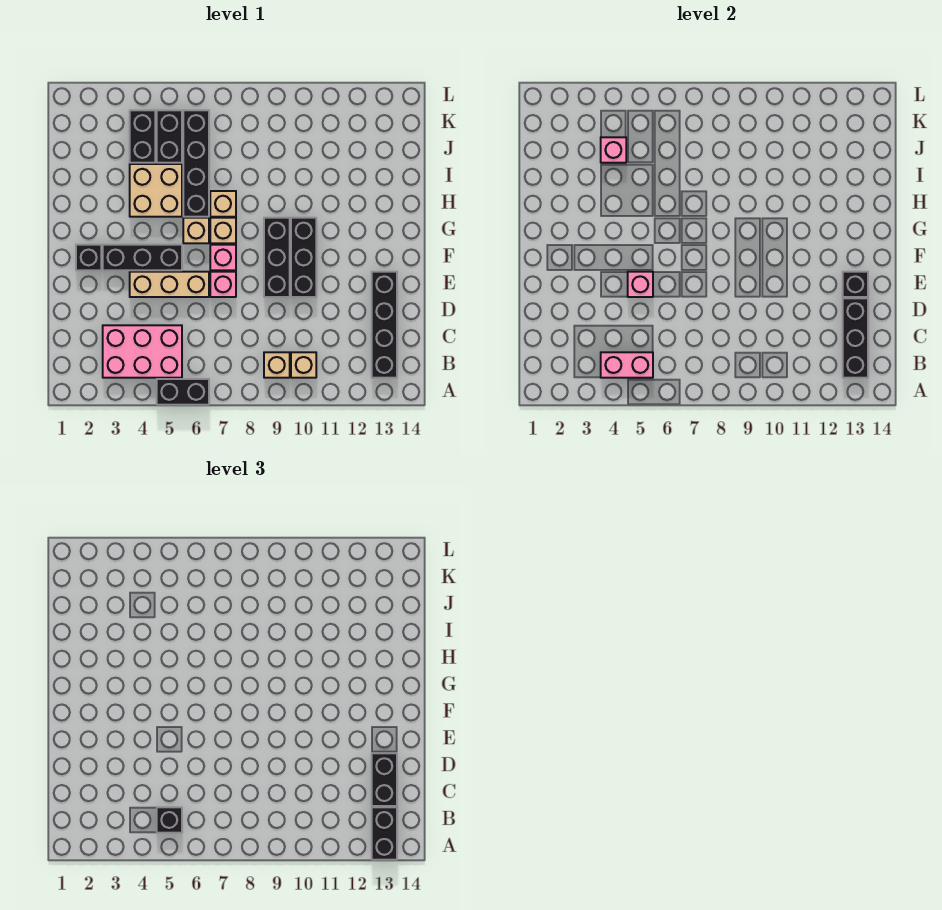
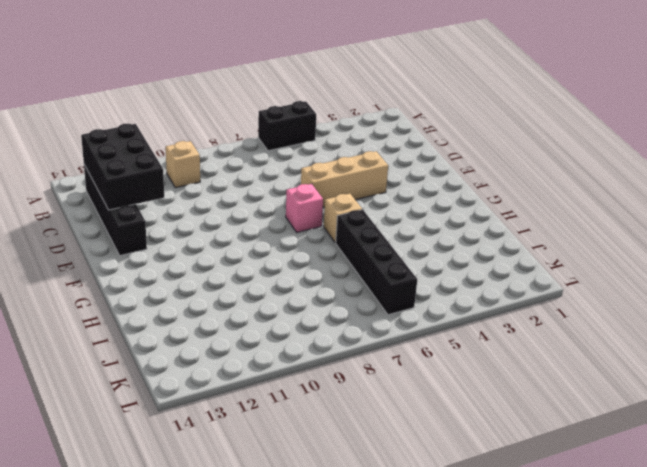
black 2x3 brick [81,124,164,210] -> black 1x3 brick [843,298,868,378]
none -> pink 2x3 brick [103,325,182,378]
none -> tan 1x1 brick [264,352,290,378]
none -> pink 1x1 brick [210,272,236,297]

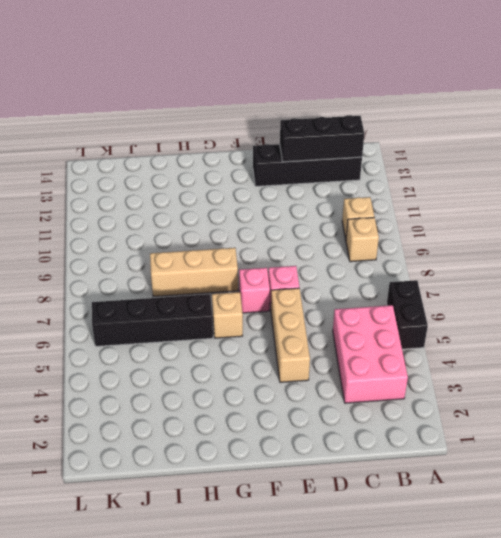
tan 1x3 brick [150,248,238,297] -> none
none -> black 1x3 brick [264,218,290,297]
none -> black 1x3 brick [291,218,316,297]
none -> black 1x1 brick [76,245,101,270]

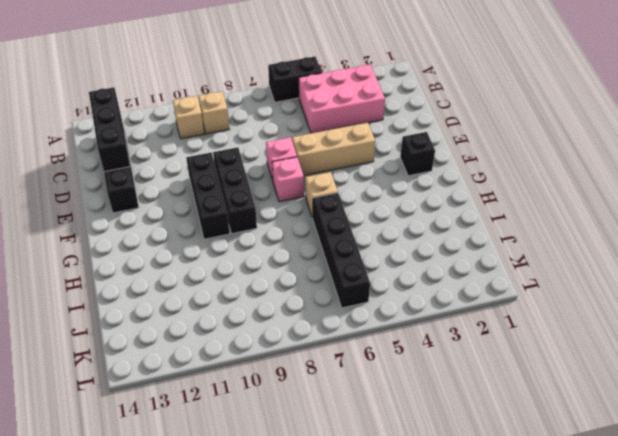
none -> black 1x3 brick [103,245,182,270]
none -> tan 1x1 brick [210,218,236,243]
none -> tan 2x2 brick [130,164,182,217]

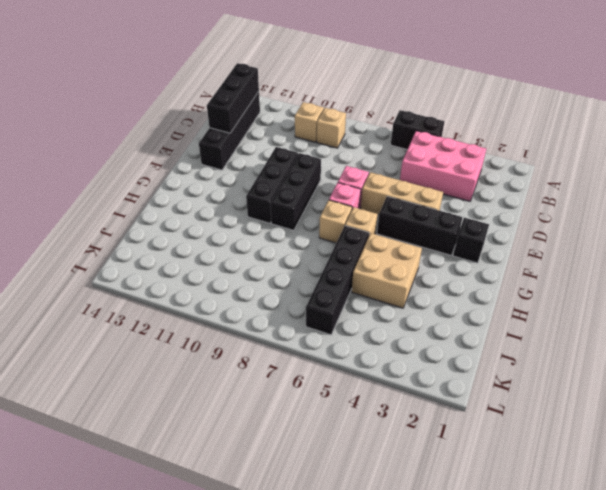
none -> tan 1x1 brick [210,191,236,217]
none -> black 1x2 brick [130,110,155,163]
none -> black 1x2 brick [157,110,182,163]

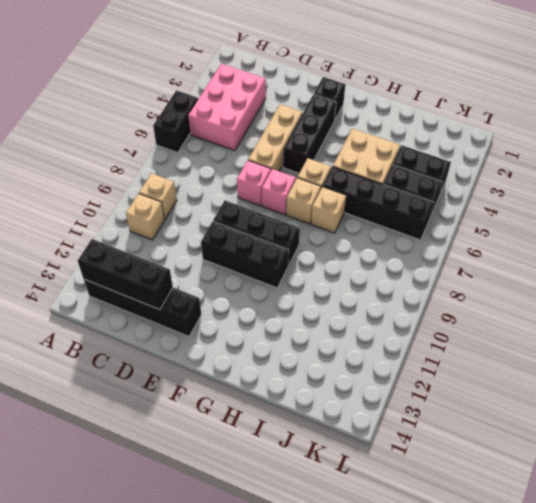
none -> pink 1x2 brick [601,352,653,378]
none -> pink 1x1 brick [628,272,653,297]
none -> black 1x1 brick [843,272,868,297]

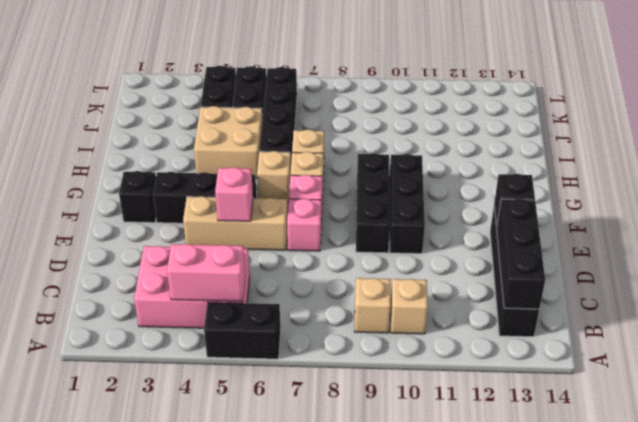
none -> pink 1x1 brick [601,137,626,163]
none -> black 1x2 brick [372,807,397,860]
none -> black 1x1 brick [157,807,182,833]

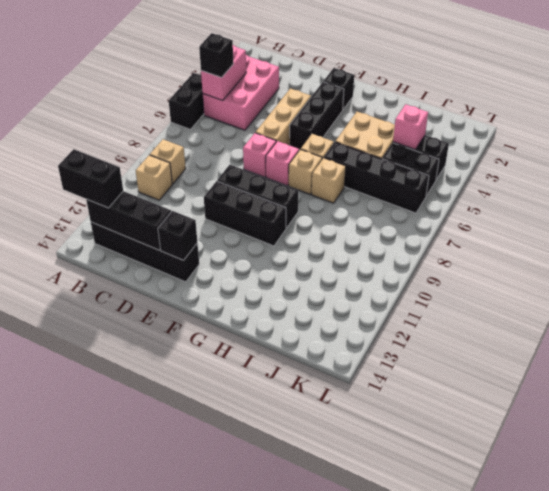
none -> pink 1x1 brick [628,272,653,297]
none -> black 1x2 brick [372,753,397,806]

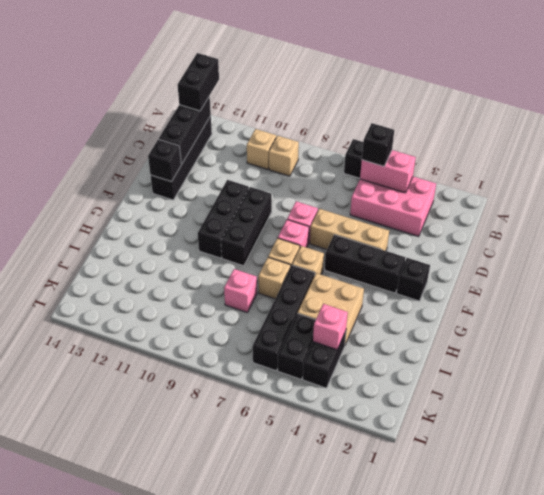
pink 1x1 brick [224,269,257,313] -> pink 1x1 brick moved to [628,272,653,297]
none -> black 1x2 brick [372,753,397,806]

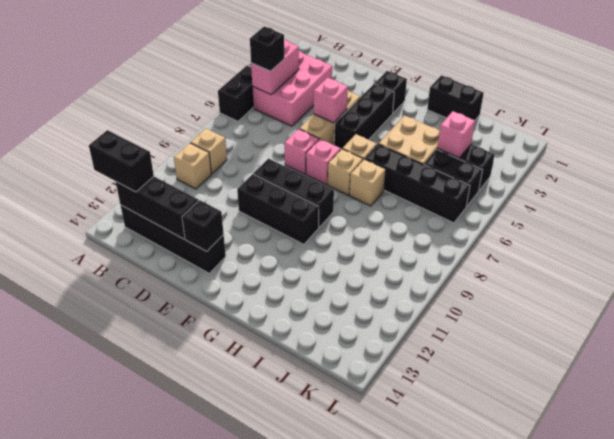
black 1x2 brick [427,75,484,120] -> black 1x2 brick moved to [372,753,397,806]

